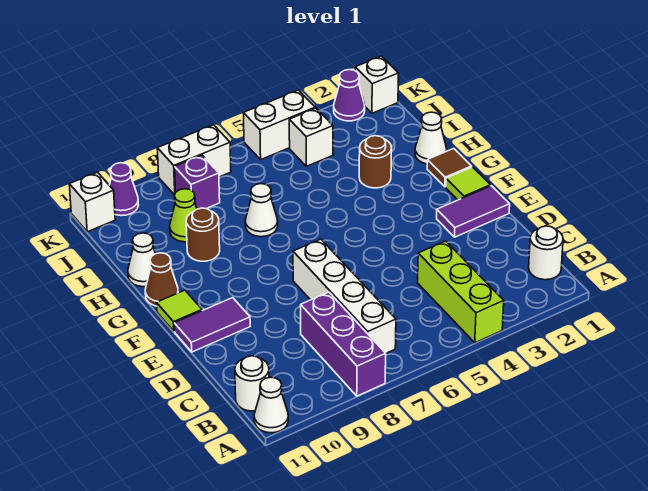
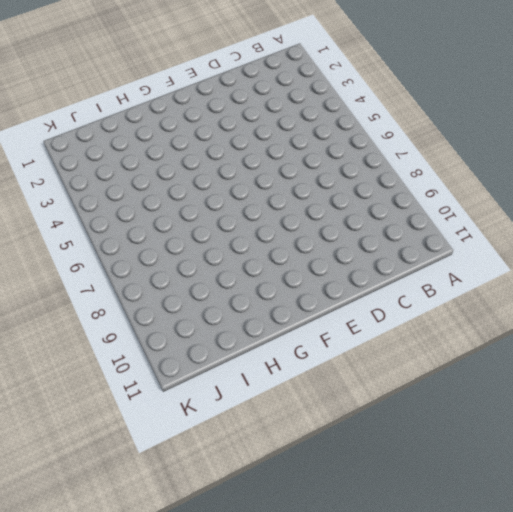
none -> lime 1x3 brick [418,241,504,343]
none -> purple 1x3 brick [301,292,386,396]
none -> white 1x1 cone [254,377,288,433]

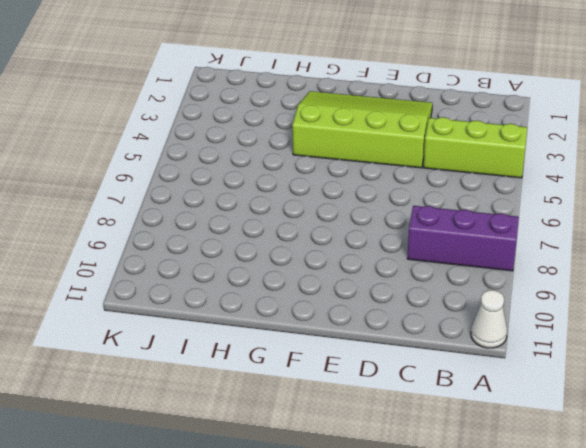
lime 3x4 slope [292,91,433,168] -> purple 1x2 tile [437,186,510,237]
none -> white 1x1 round brick [529,226,563,280]
none -> white 1x4 brick [293,239,396,353]
none -> white 1x1 round brick [235,356,269,411]

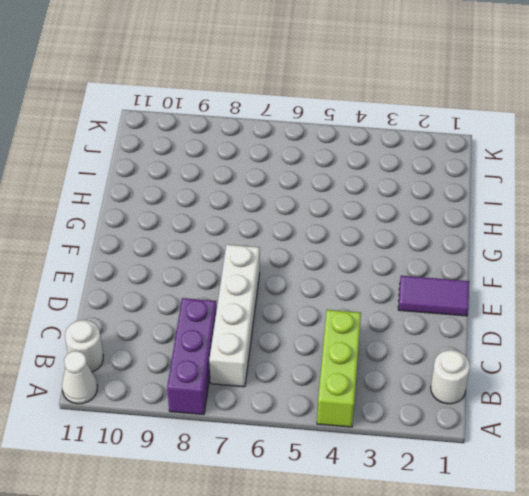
none -> purple 1x2 tile [174,298,250,352]
none -> lime 1x1 tile [446,167,490,200]
none -> lime 1x1 tile [157,290,202,331]

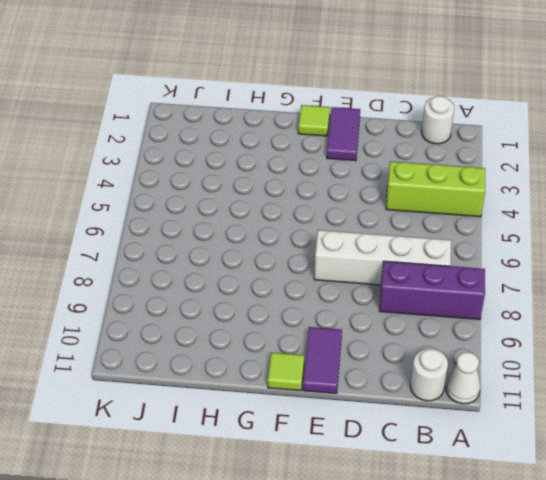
none -> brown 1x1 tile [427,148,472,187]
none -> brown 1x1 cone [145,253,178,306]
none -> white 1x1 cone [415,112,447,164]

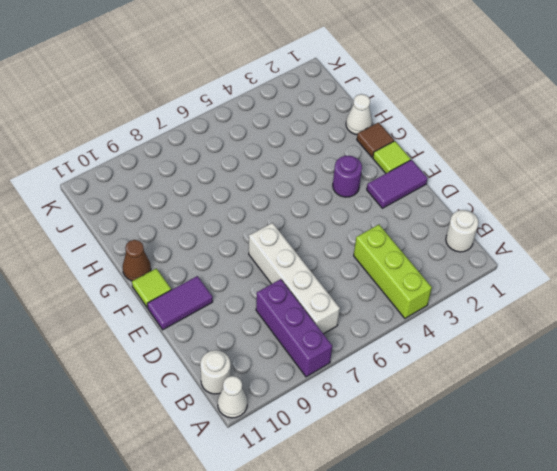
purple 1x1 round brick [333,156,362,197] -> none
none -> brown 1x1 round brick [359,136,392,188]
none -> white 1x1 cone [245,184,278,237]
none -> brown 1x1 round brick [186,208,220,261]

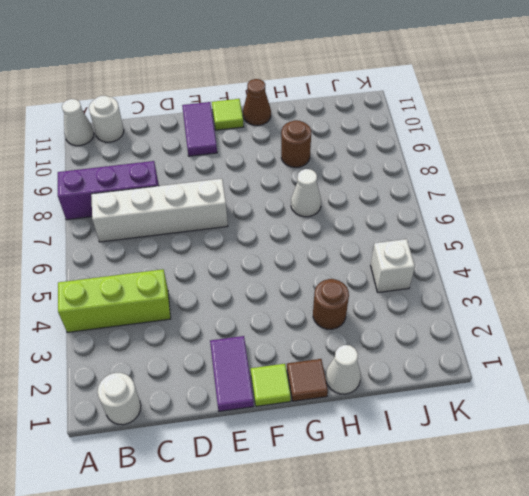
none -> white 1x1 cone [128,233,155,287]
none -> lime 1x1 cone [170,189,197,242]
none -> purple 1x1 brick [175,155,220,209]

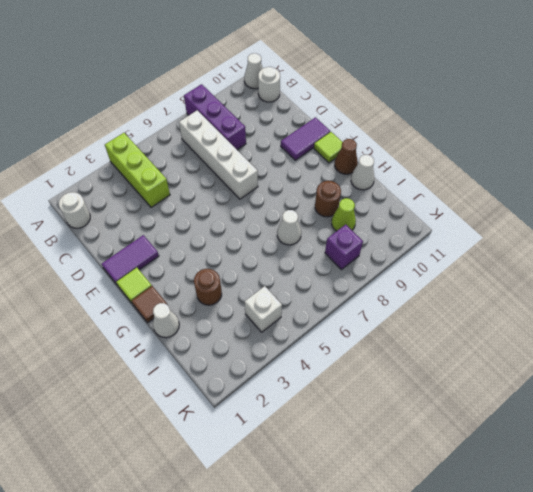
none -> white 1x1 brick [355,56,399,113]
none -> purple 1x1 cone [334,70,365,121]
none -> white 1x2 brick [244,90,315,159]

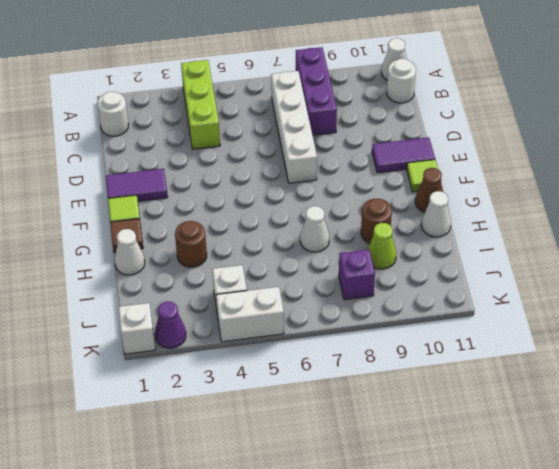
none -> white 1x2 brick [157,125,231,195]
none -> purple 1x1 cone [109,163,139,216]
none -> white 1x1 brick [69,172,115,232]

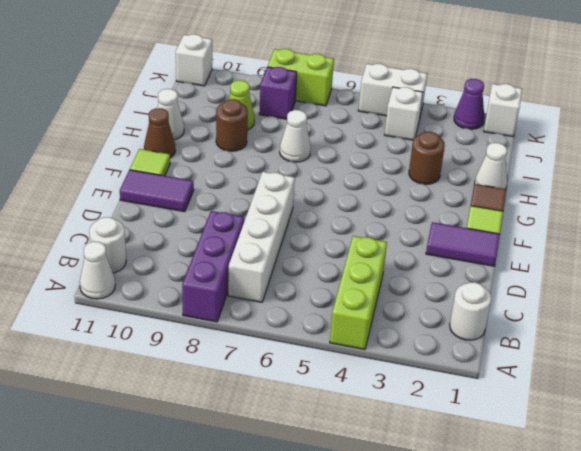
lime 1x2 brick [268,49,334,106] -> white 1x2 brick [157,125,231,195]
none -> purple 1x1 cone [109,163,139,216]

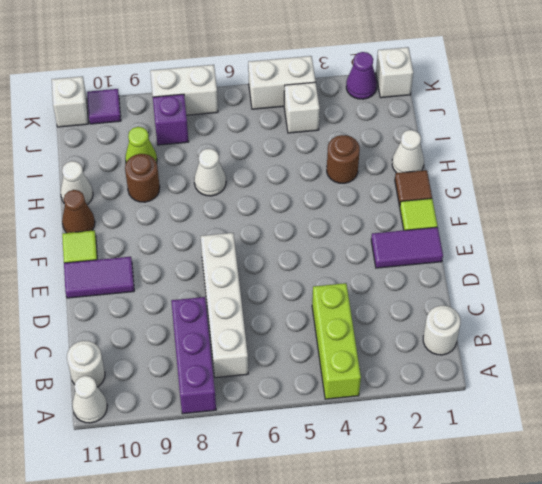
purple 1x1 tile [87,89,121,124] -> purple 1x1 cone [109,163,139,216]

